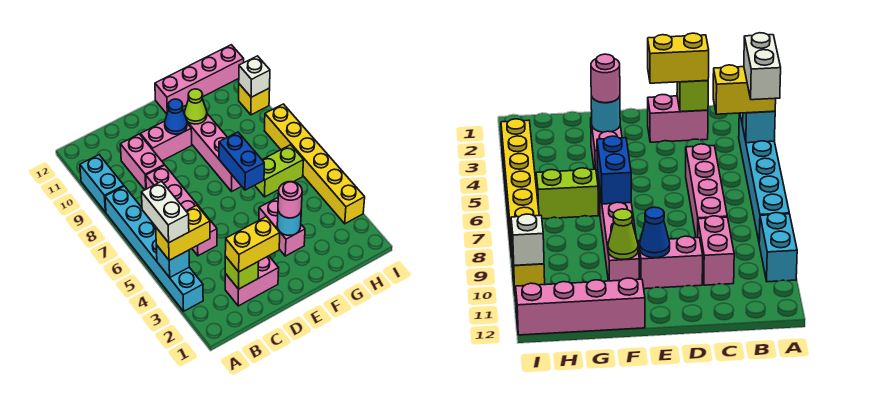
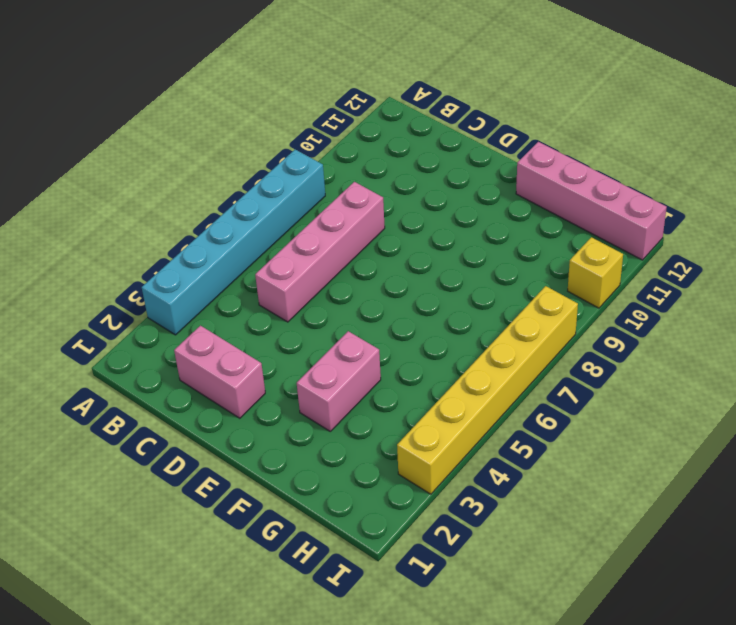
none -> cyan 1x2 brick [80,155,124,212]
none -> pink 1x2 brick [120,134,164,190]
none -> pink 1x2 brick [140,121,192,161]

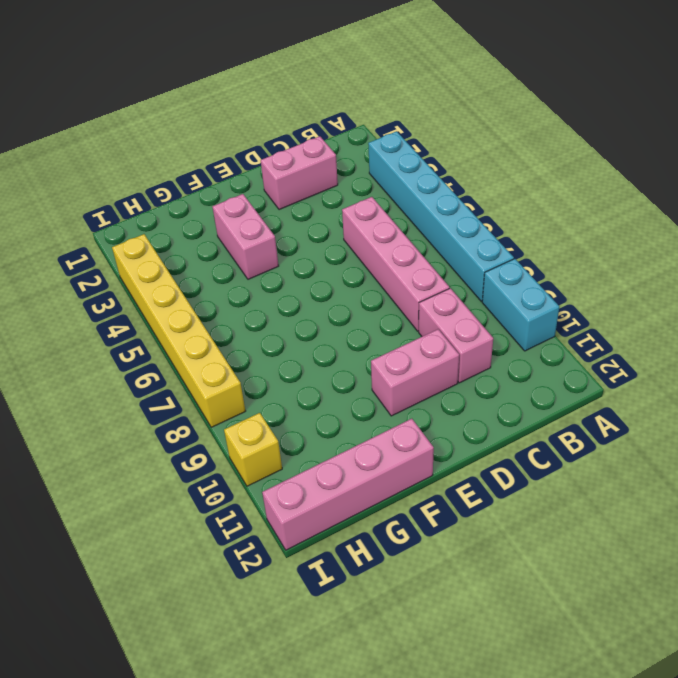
none -> pink 1x4 brick [184,111,242,191]
none -> lime 1x2 brick [255,145,304,197]
none -> cyan 1x1 brick [156,245,189,277]

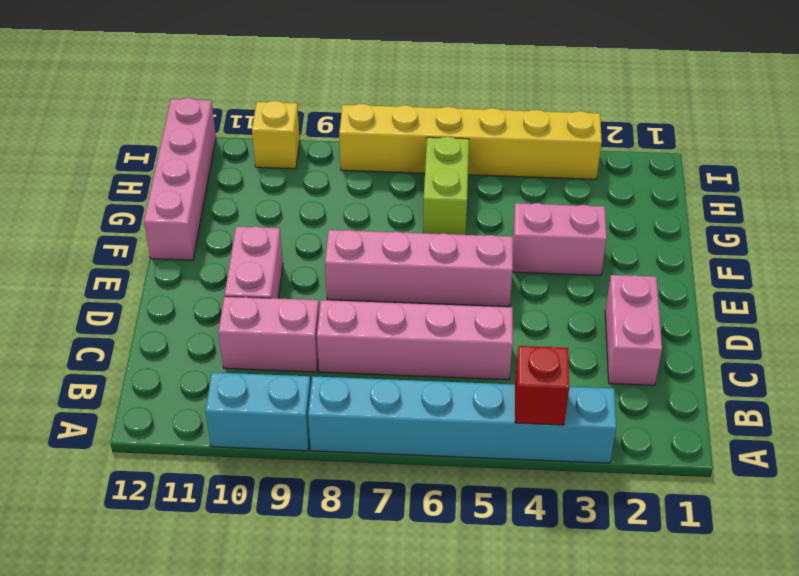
red 1x1 brick [515,346,569,425] -> cyan 1x1 brick [156,245,189,277]
pink 1x4 brick [325,230,513,306] -> pink 1x4 brick moved to [184,111,242,191]
none -> lime 1x1 brick [225,256,259,289]
none -> blue 1x1 cone [165,99,187,134]
none -> cyan 1x1 round brick [277,211,301,235]

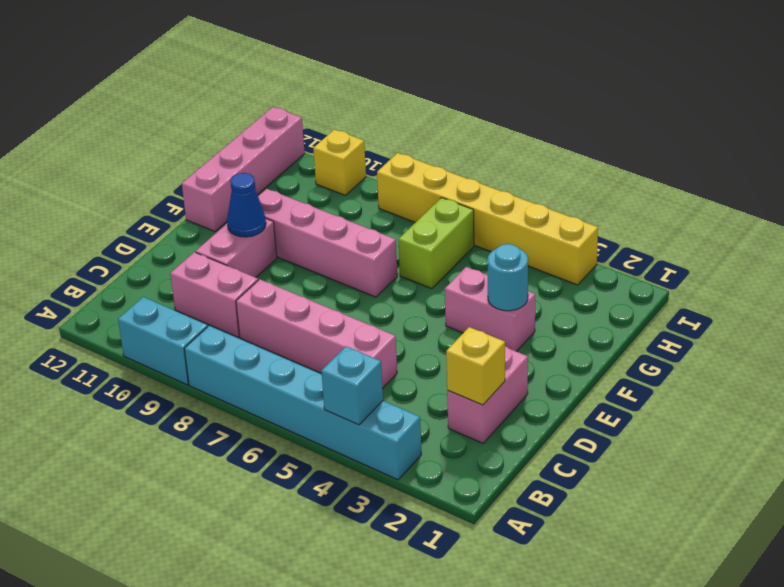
yellow 1x1 brick [446,327,505,405] -> lime 1x1 brick [225,256,259,289]
none -> blue 1x2 brick [219,132,264,190]
none -> lime 1x1 cone [184,89,207,124]
none -> white 1x1 brick [239,56,270,97]

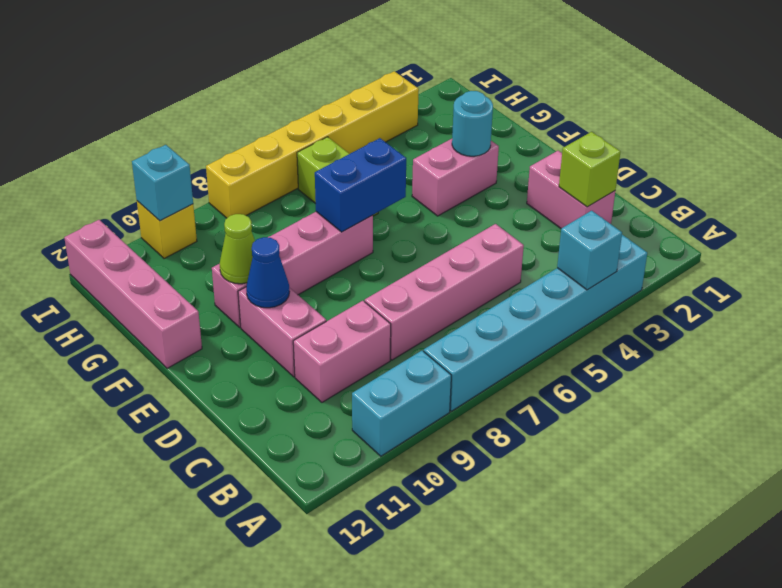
cyan 1x1 brick [132,145,193,221] -> white 1x1 brick [239,56,270,97]
none -> yellow 1x2 brick [156,205,210,260]
none -> yellow 1x2 brick [225,217,280,272]
none -> pink 1x1 round brick [278,182,302,218]

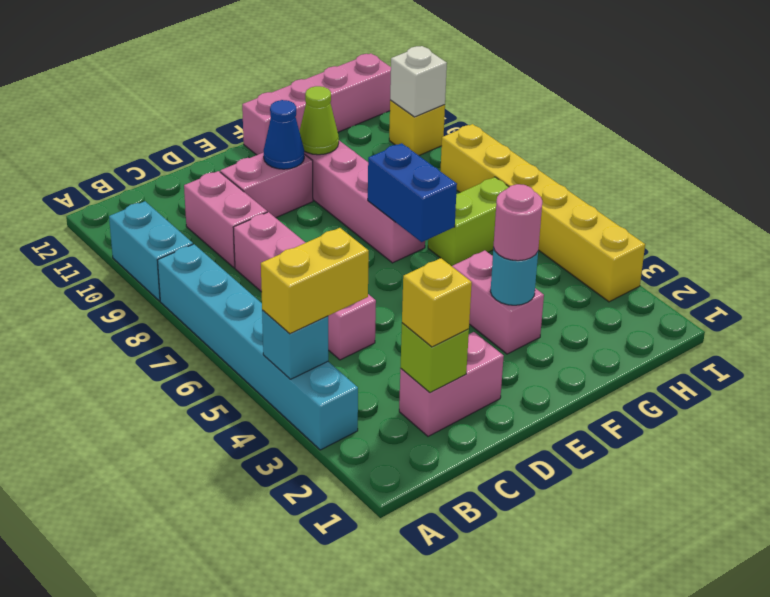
yellow 1x1 brick [402,258,472,347] -> yellow 1x2 brick [225,217,280,272]
none -> white 1x2 brick [141,181,189,243]

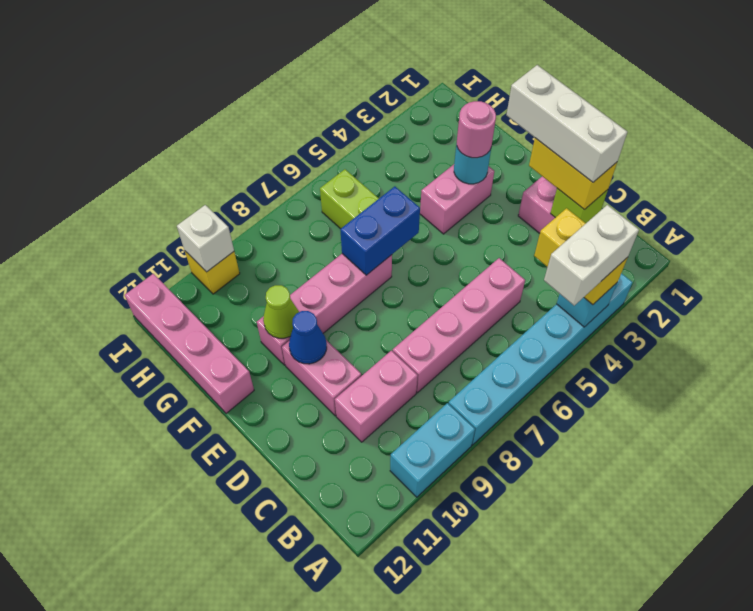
white 1x3 brick [506,65,627,182] -> none
none -> yellow 1x6 brick [264,104,365,224]

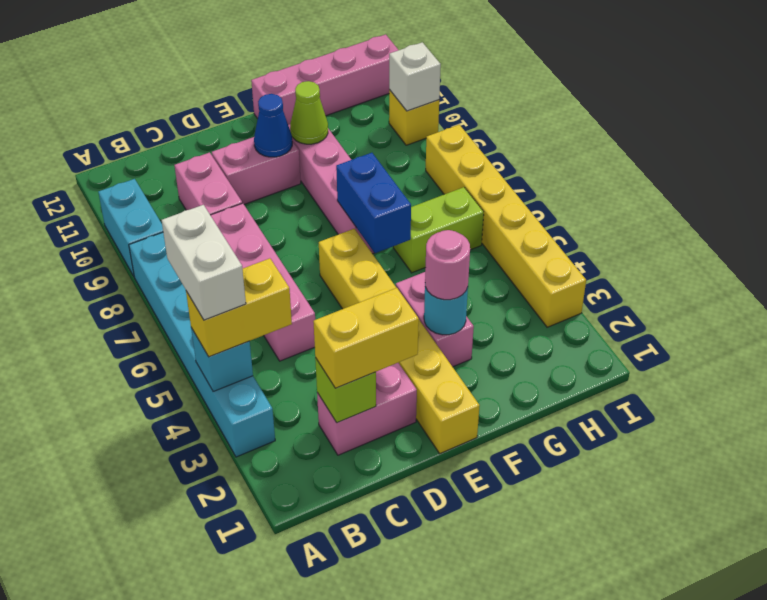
yellow 1x6 brick [319,229,480,453] -> none

